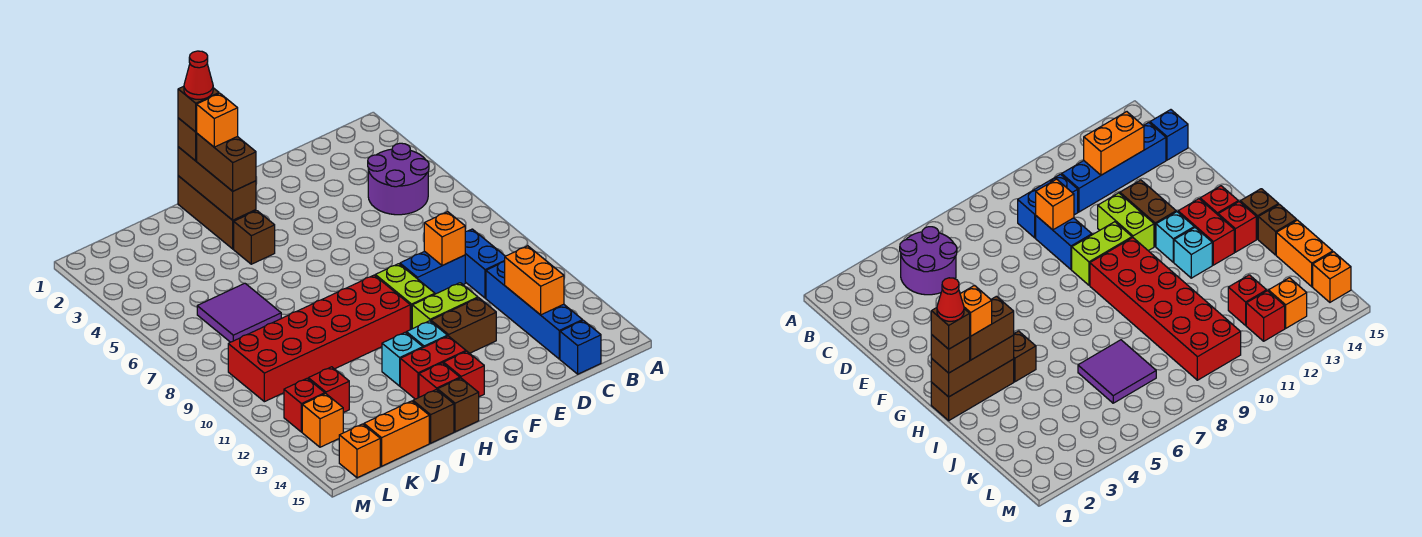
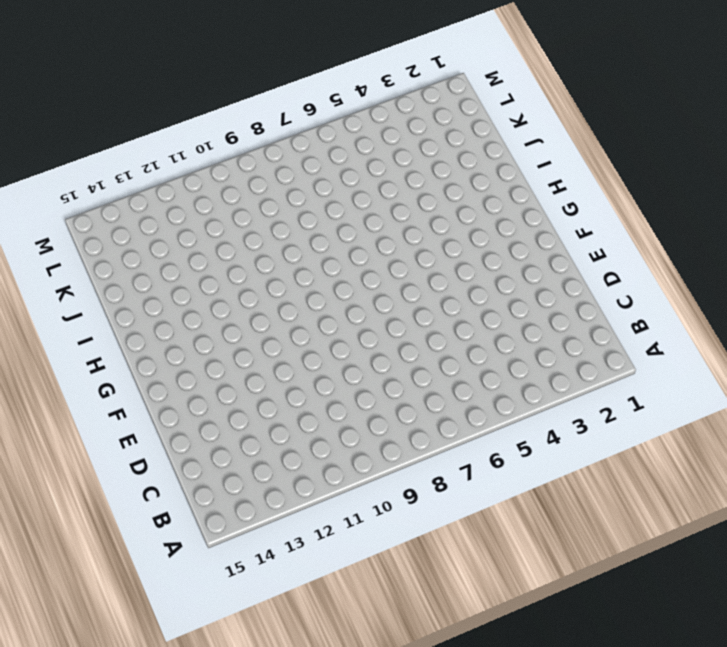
none -> purple 2x2 round brick [368,143,429,215]
none -> blue 1x2 brick [465,229,505,298]
none -> blue 1x4 brick [486,262,583,359]
none -> blue 1x1 brick [560,320,601,374]

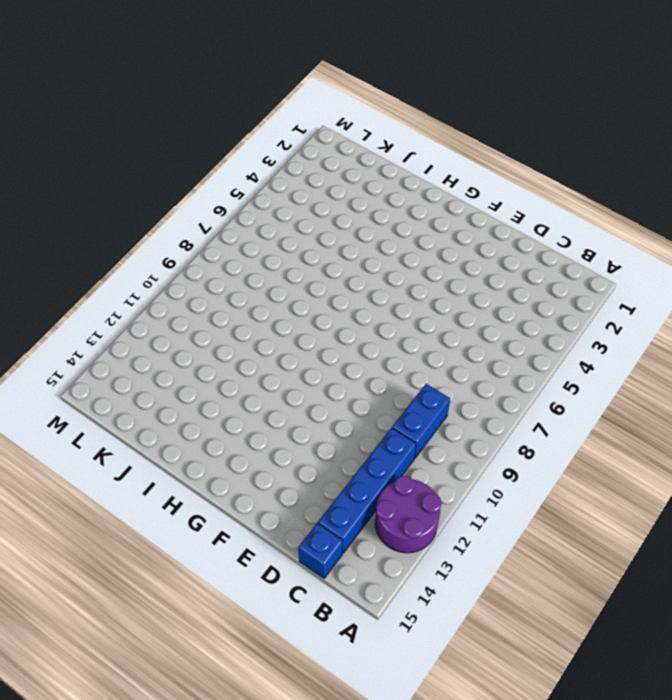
purple 2x2 round brick [375,476,441,553] -> purple 2x2 round brick moved to [368,143,429,215]
none -> blue 1x2 brick [400,251,465,294]
none -> lime 1x2 brick [412,283,478,329]
none -> brown 1x2 brick [431,298,496,353]
none -> lime 1x2 brick [375,264,435,330]

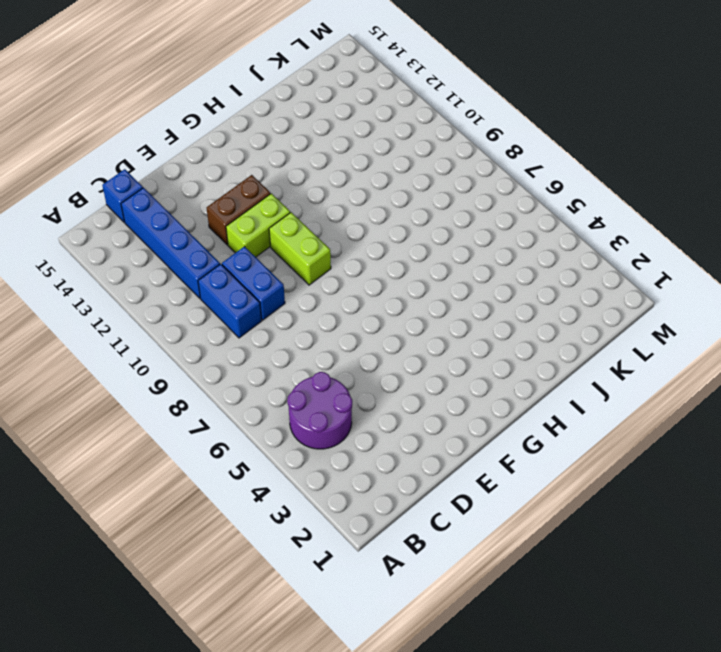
blue 1x2 brick [222,246,285,320] -> blue 1x2 brick turned to [400,251,465,294]
none -> red 2x6 brick [228,275,410,402]
none -> cyan 1x1 brick [406,321,447,348]
none -> red 1x2 brick [400,336,466,399]
none -> red 1x1 brick [444,351,484,397]

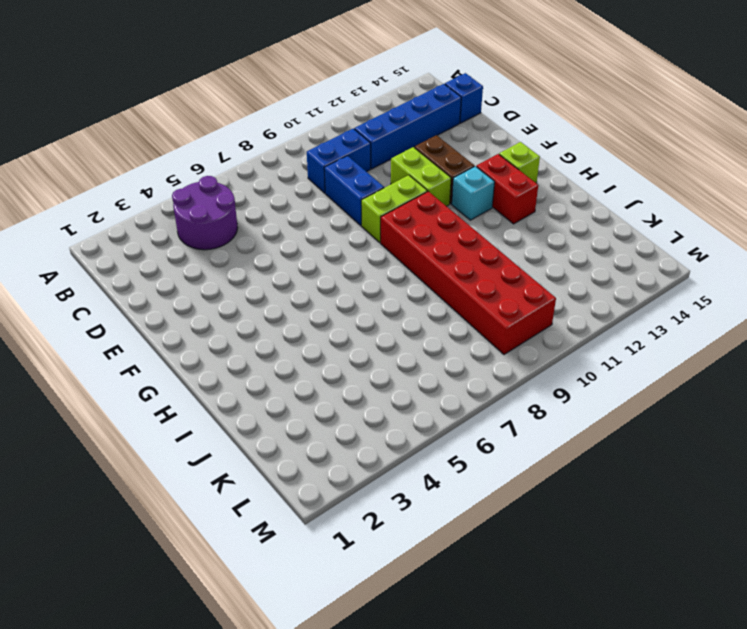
lime 1x1 brick [499,142,540,183] -> red 1x1 brick [444,351,484,397]
none -> brown 1x3 brick [178,176,256,249]
none -> brown 1x1 brick [234,211,275,264]
none -> cyan 1x1 brick [382,332,423,386]
none -> red 1x1 brick [419,363,460,397]

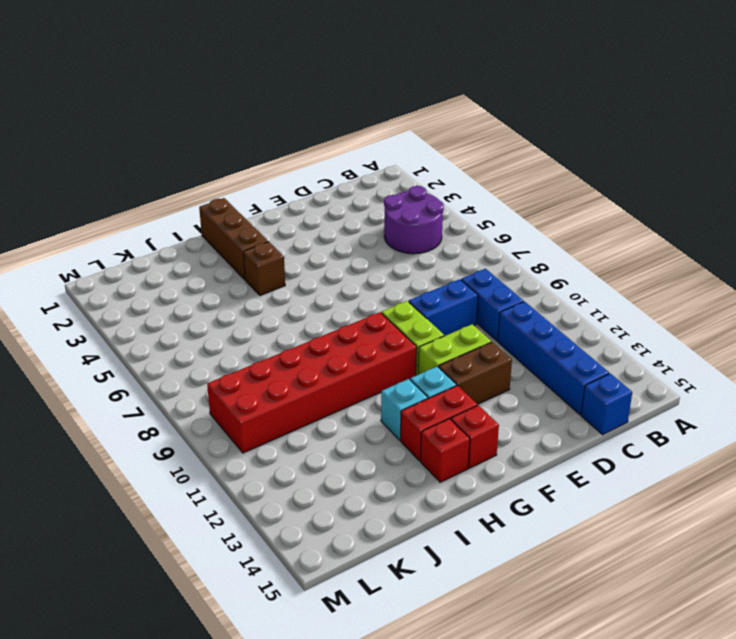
none -> brown 1x1 brick [438,378,479,432]
none -> brown 1x1 brick [413,389,454,443]
none -> purple 2x2 tile [197,283,281,342]
none -> orange 1x2 brick [364,401,429,466]

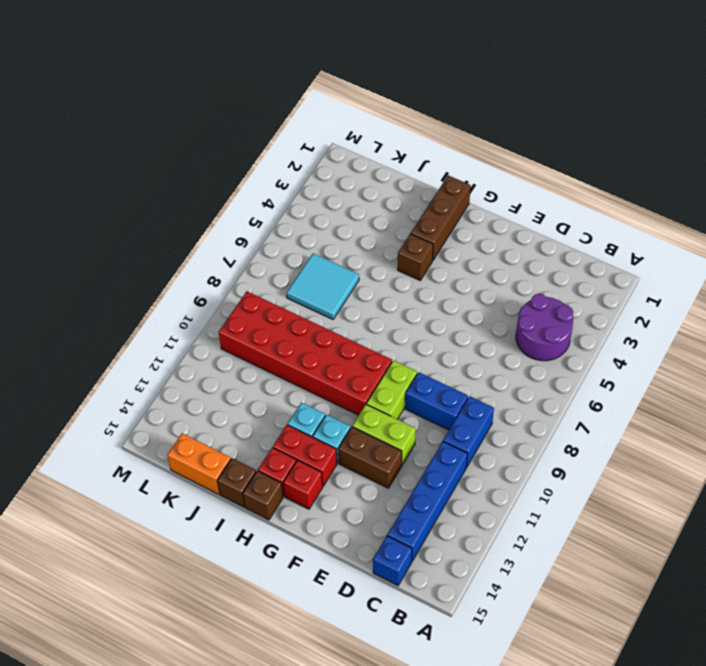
cyan 2x2 tile [287,253,359,319] -> purple 2x2 tile [197,283,281,342]
none -> red 1x1 brick [308,367,349,413]
none -> red 1x1 brick [284,378,325,432]
none -> orange 1x1 brick [302,394,343,447]
none -> orange 1x1 brick [339,424,380,478]

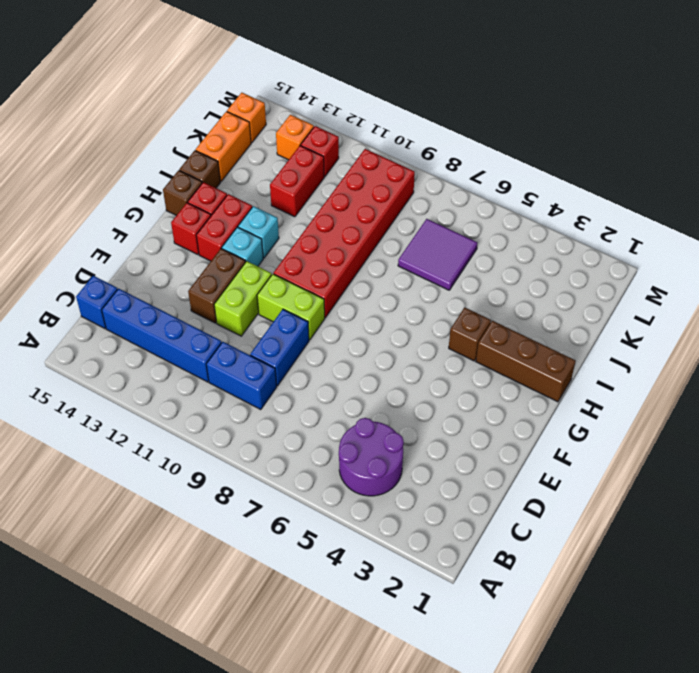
red 1x2 brick [270,145,324,217] -> red 1x1 brick [308,367,349,413]
none -> orange 1x2 brick [505,246,564,315]
none -> orange 1x1 brick [424,212,465,266]
none -> brown 1x3 brick [178,147,256,220]
none -> brown 1x1 brick [178,118,197,161]

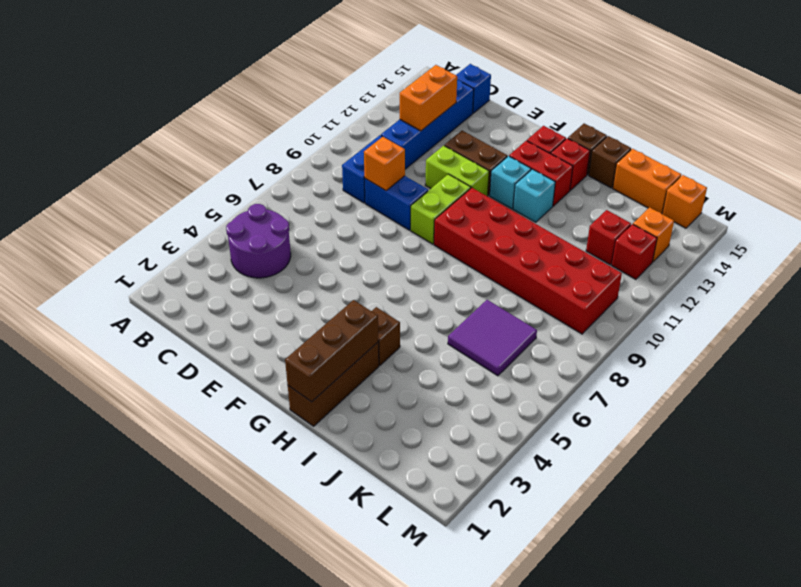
none -> brown 1x1 brick [178,118,197,161]
none -> brown 1x2 brick [197,134,256,191]
none -> brown 1x1 brick [178,86,219,132]
none -> orange 1x1 brick [197,93,238,147]

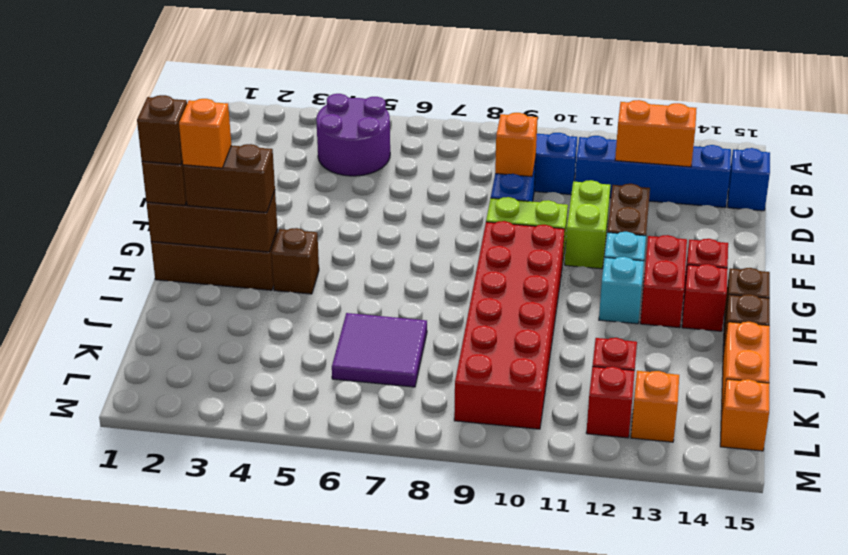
none -> red 1x1 cone [184,51,213,99]

